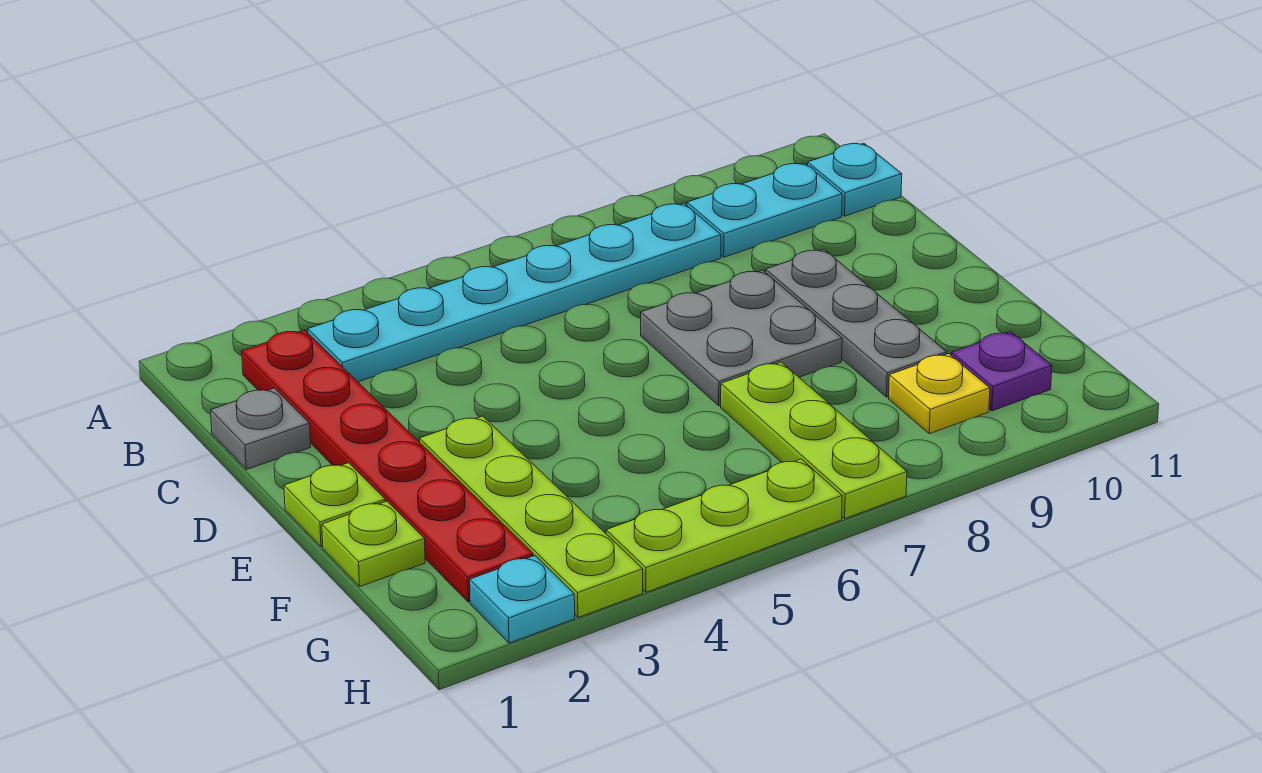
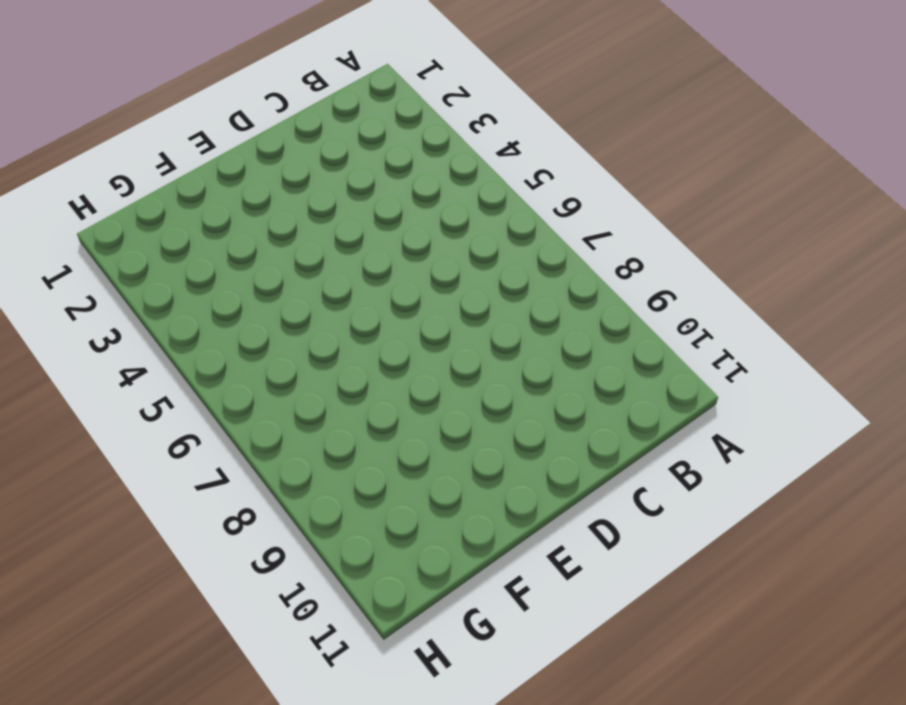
none -> red 1x6 plate [242,330,533,602]
none -> cyan 1x6 plate [308,203,721,382]
none -> cyan 1x2 plate [687,163,842,257]

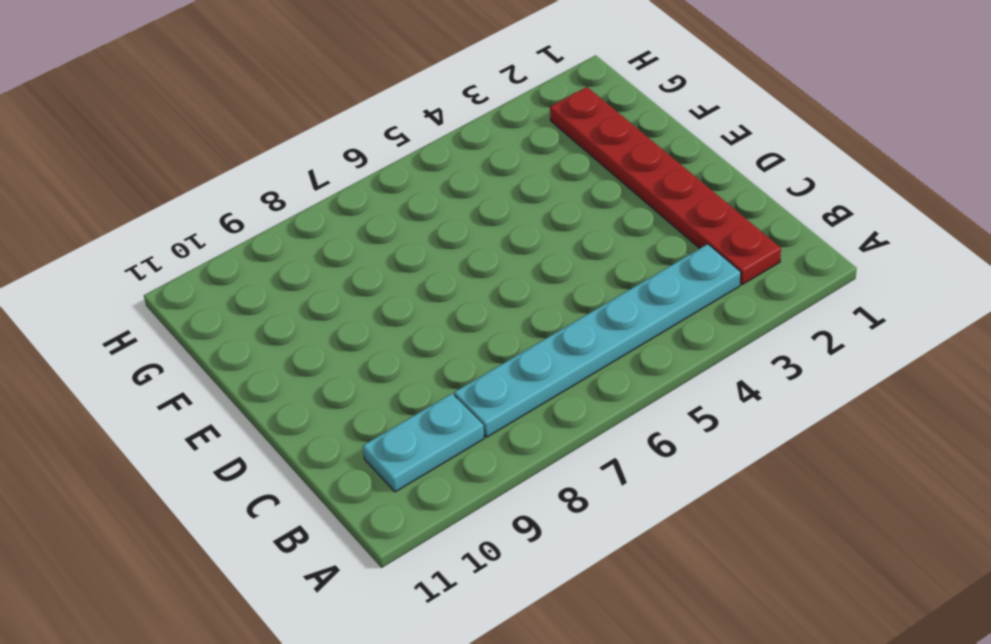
none -> cyan 1x1 plate [807,143,902,216]
none -> grey 1x1 plate [211,388,311,470]
none -> grey 2x2 plate [641,270,842,406]

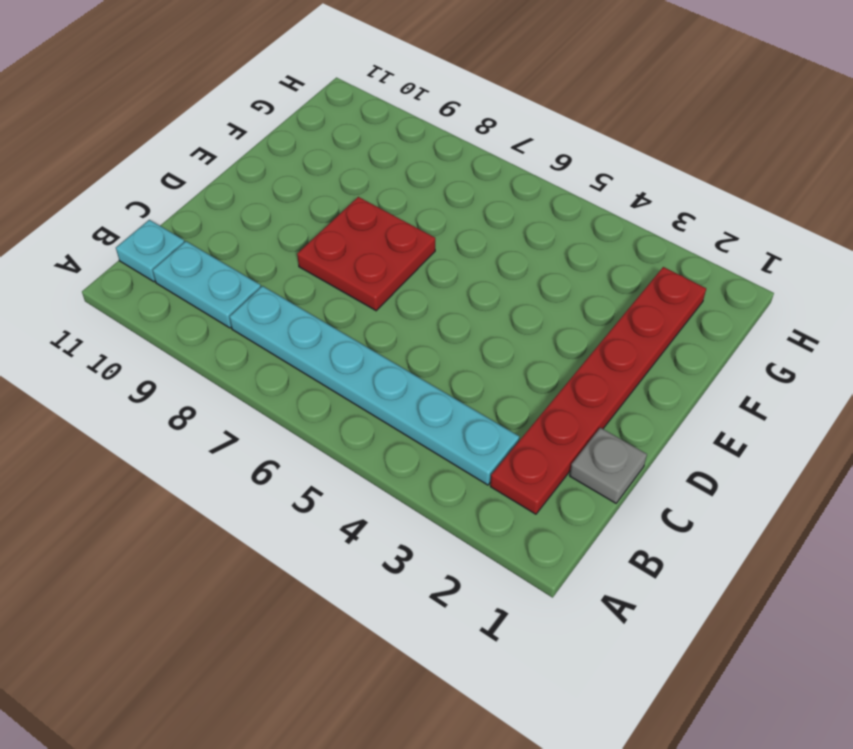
red 2x2 plate [297,197,435,311] -> grey 2x2 plate [641,270,842,406]
none -> grey 1x3 plate [766,249,947,397]
none -> lime 1x1 plate [284,463,385,547]
none -> lime 1x4 plate [419,416,643,617]

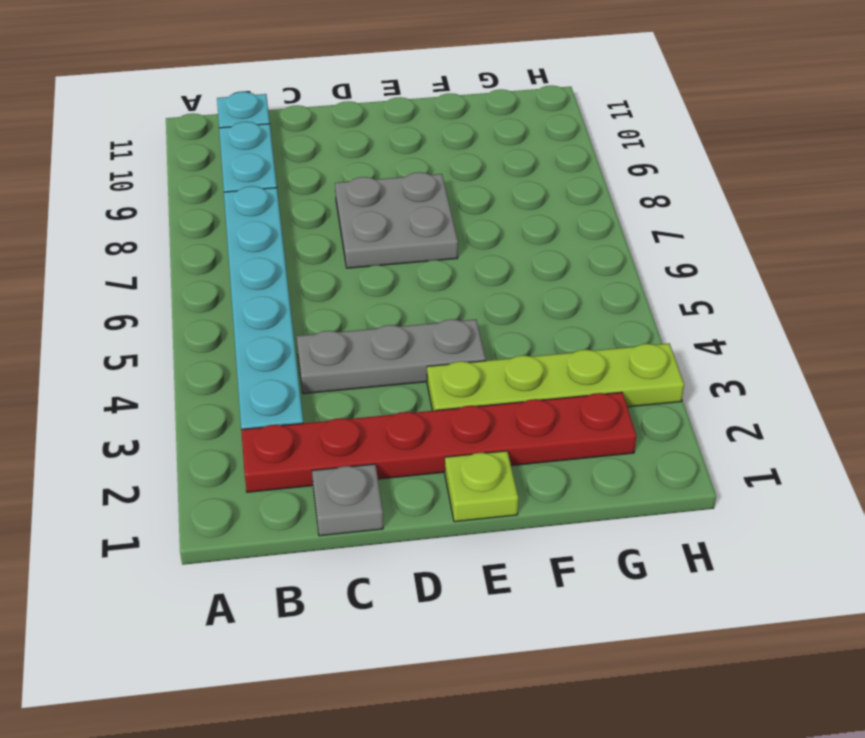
grey 1x3 plate [297,319,486,394] -> grey 1x3 plate moved to [766,249,947,397]
none -> lime 1x1 plate [322,501,425,586]
none -> lime 1x3 plate [721,362,907,519]
none -> yellow 1x1 plate [889,354,990,434]

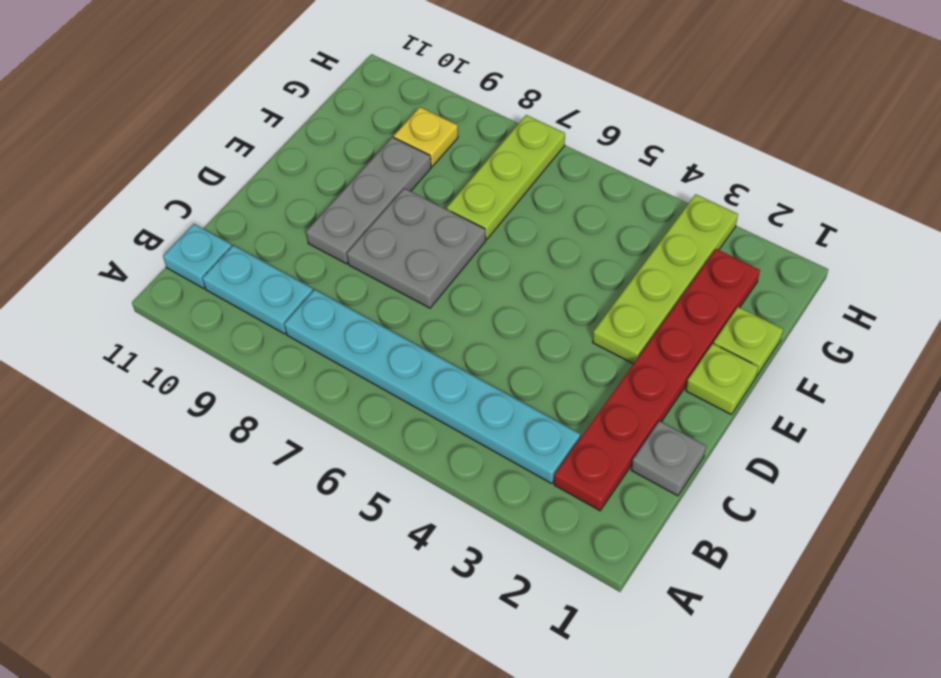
none -> purple 1x1 plate [952,331,1052,411]
none -> cyan 1x1 plate [470,556,575,643]
none -> lime 1x3 plate [606,459,842,592]

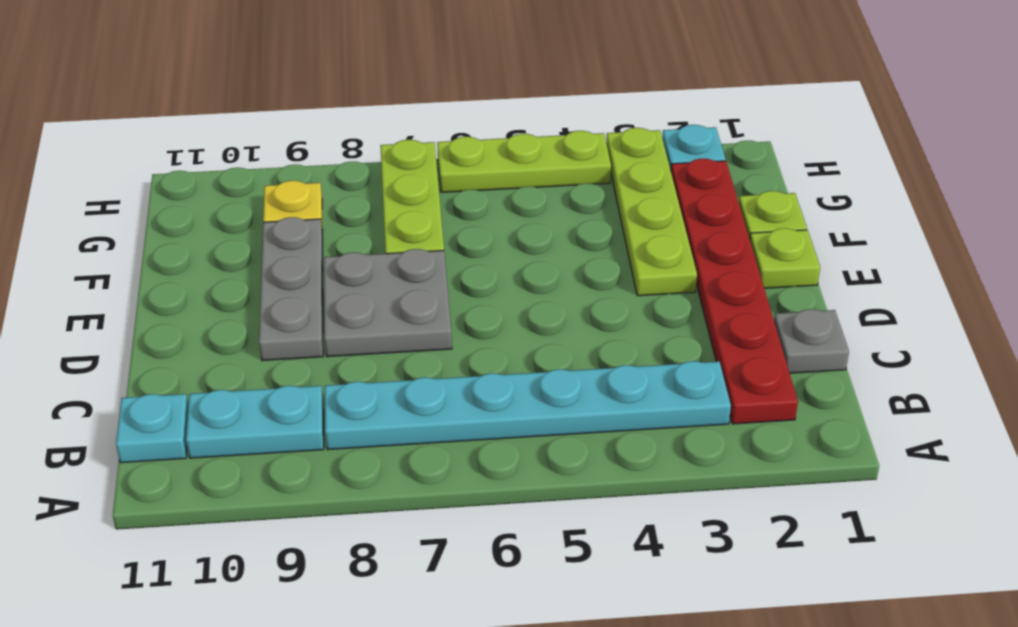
none -> purple 1x1 plate [952,331,1052,411]

